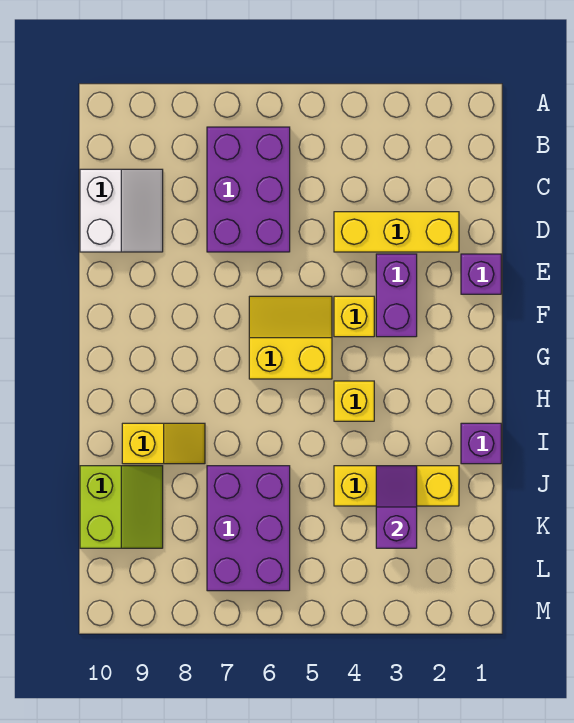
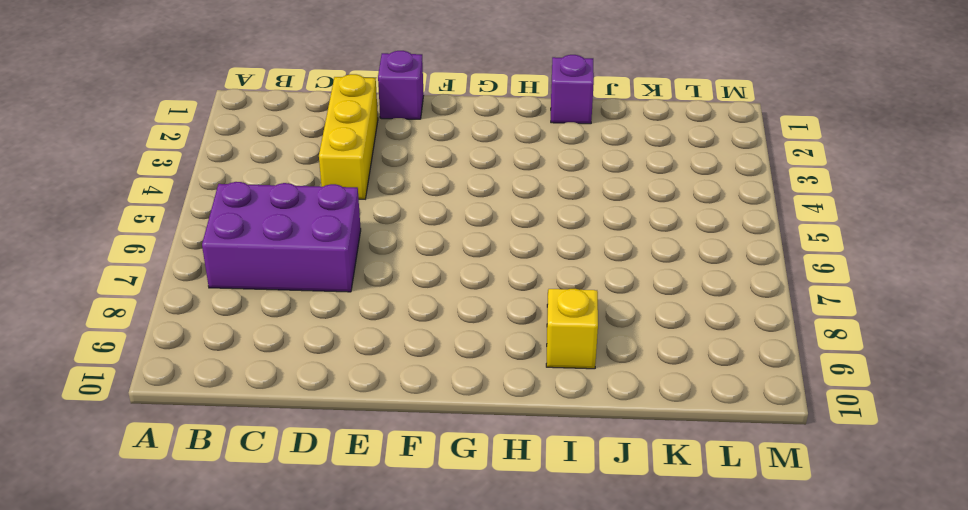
none -> white 2x2 slope [80,169,163,252]
none -> purple 1x2 brick [376,254,417,337]
none -> yellow 1x1 brick [334,296,374,337]

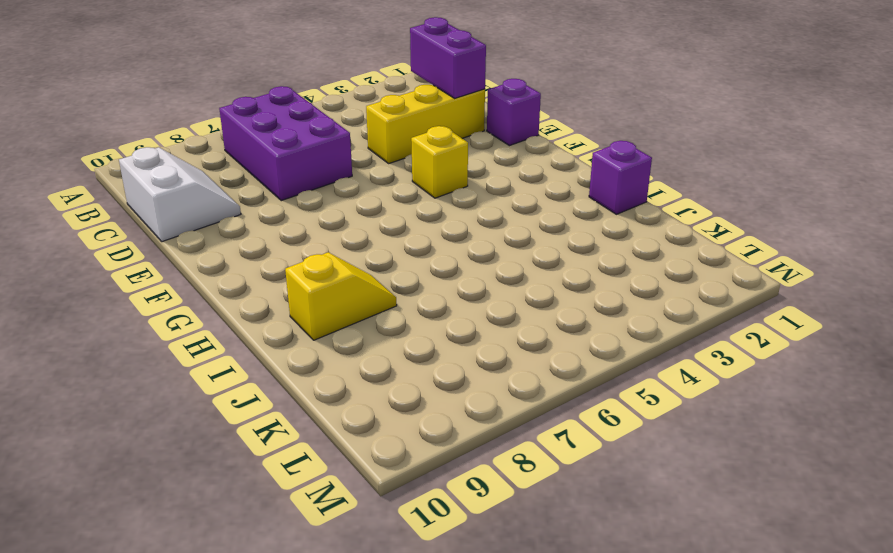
purple 1x2 brick [410,17,486,98] -> purple 1x2 brick moved to [376,254,417,337]
none -> yellow 2x2 slope [249,296,332,379]
none -> yellow 1x1 brick [334,381,374,421]
none -> yellow 1x3 brick [334,466,459,506]

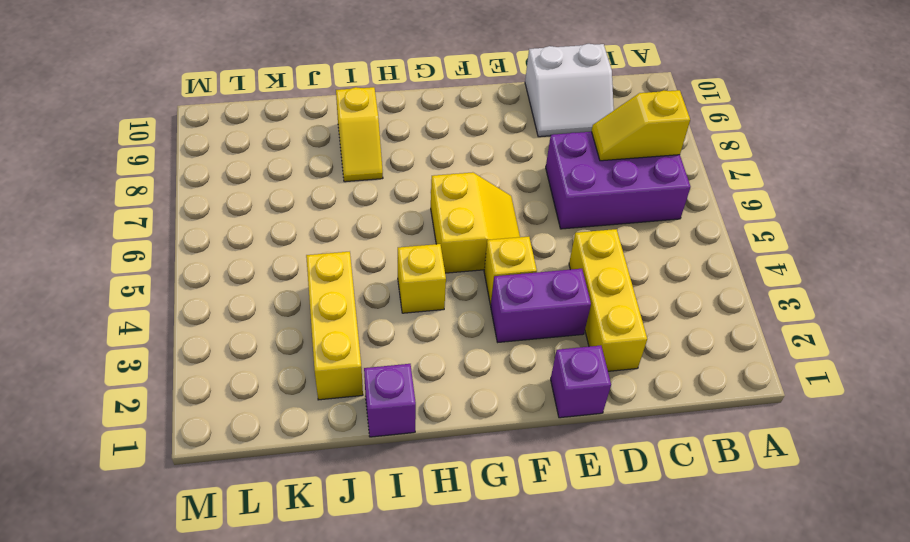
yellow 1x2 slope [592,90,690,161] -> none
none -> purple 2x3 brick [207,466,290,591]
none -> lime 2x2 slope [80,466,163,548]
none -> purple 1x2 slope [376,466,417,548]

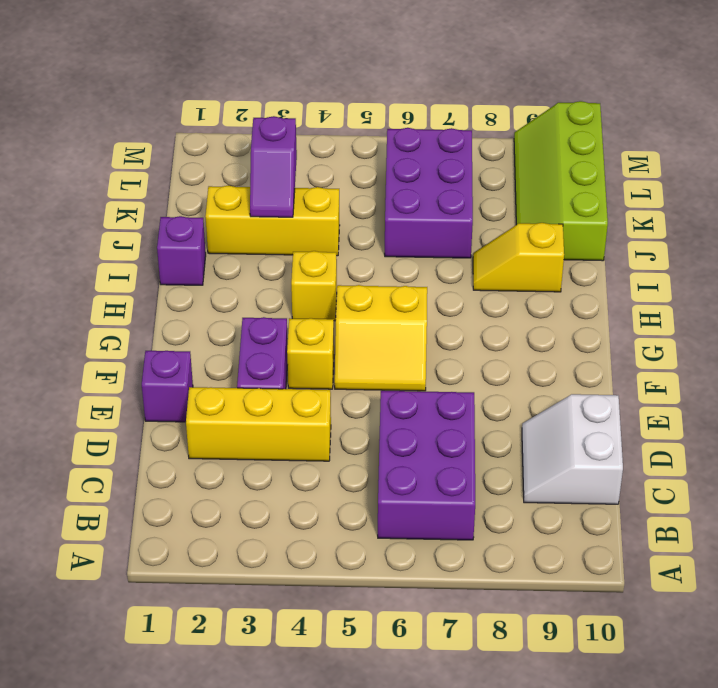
lime 2x4 slope [514,101,608,261] -> lime 2x2 slope [80,466,163,548]

